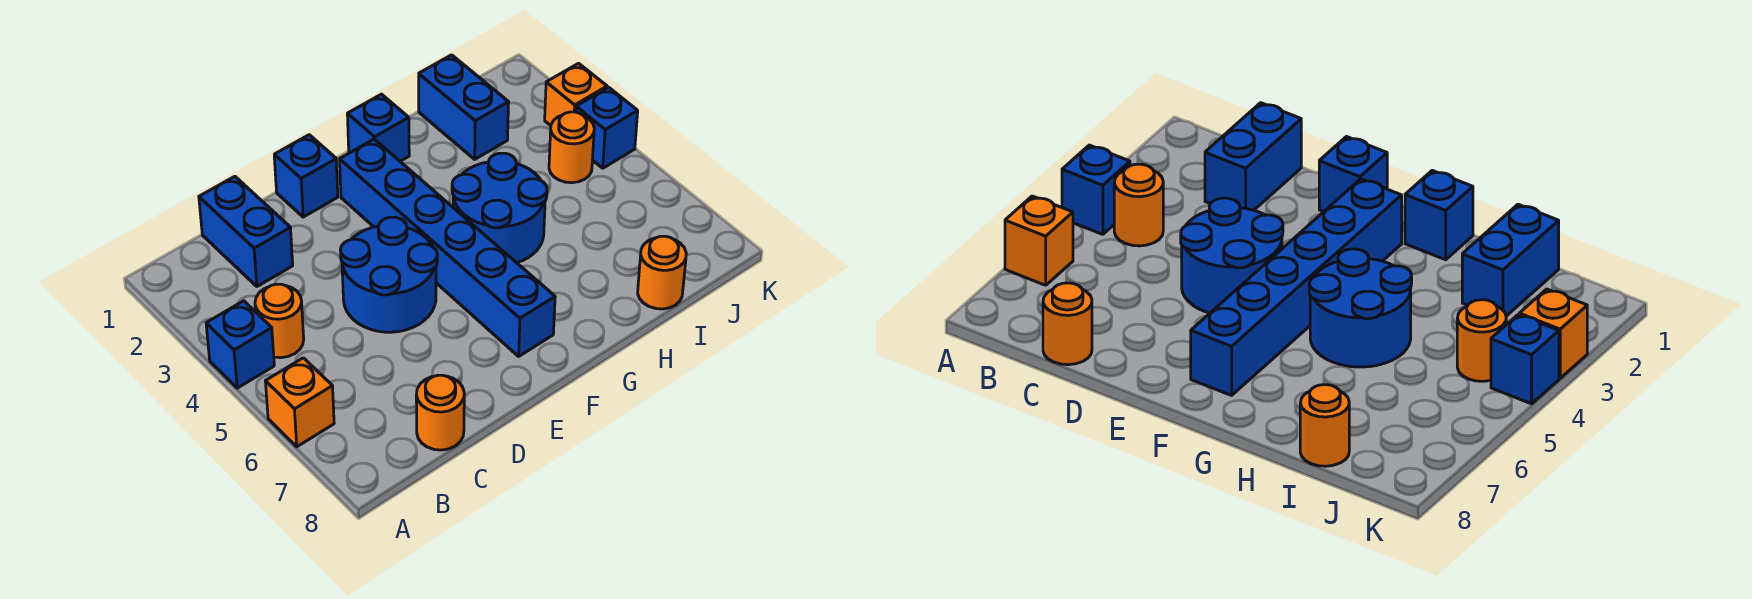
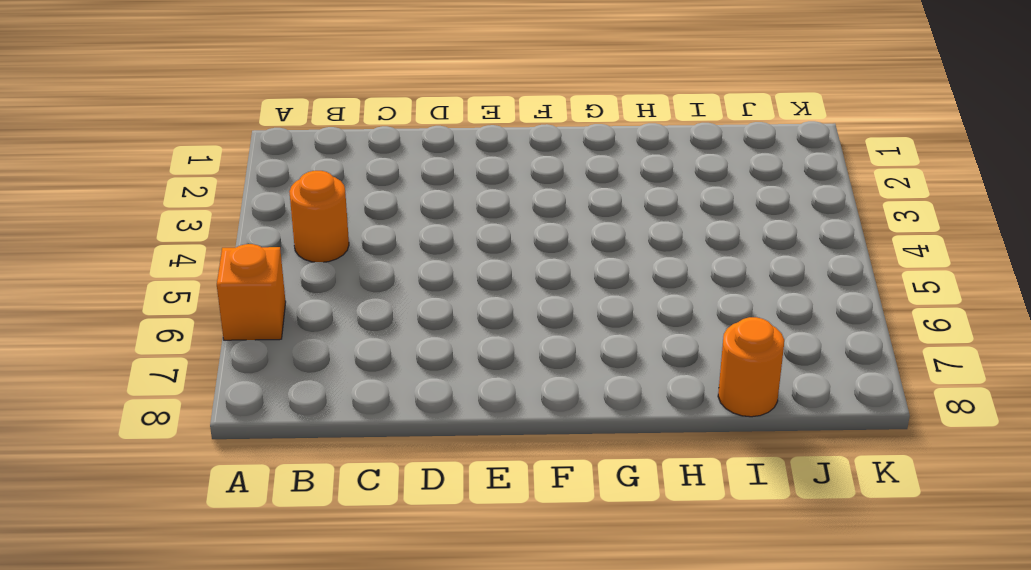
none -> blue 1x1 brick [206,301,274,388]
none -> blue 1x2 brick [199,176,293,286]
none -> orange 1x1 round brick [416,375,464,450]

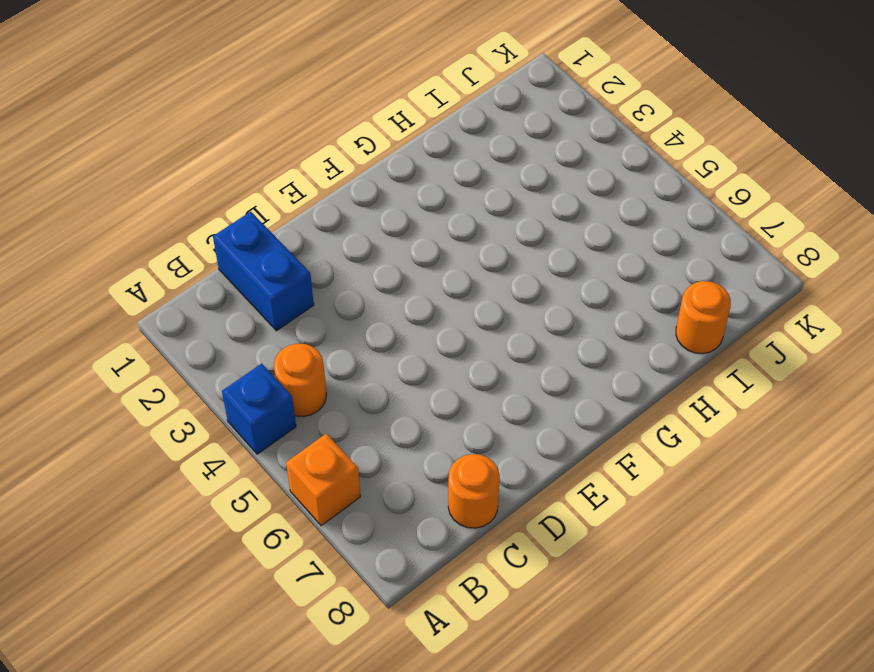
none -> blue 2x2 round brick [340,217,437,332]
none -> blue 1x1 brick [274,135,338,217]
none -> blue 1x6 brick [340,139,555,356]

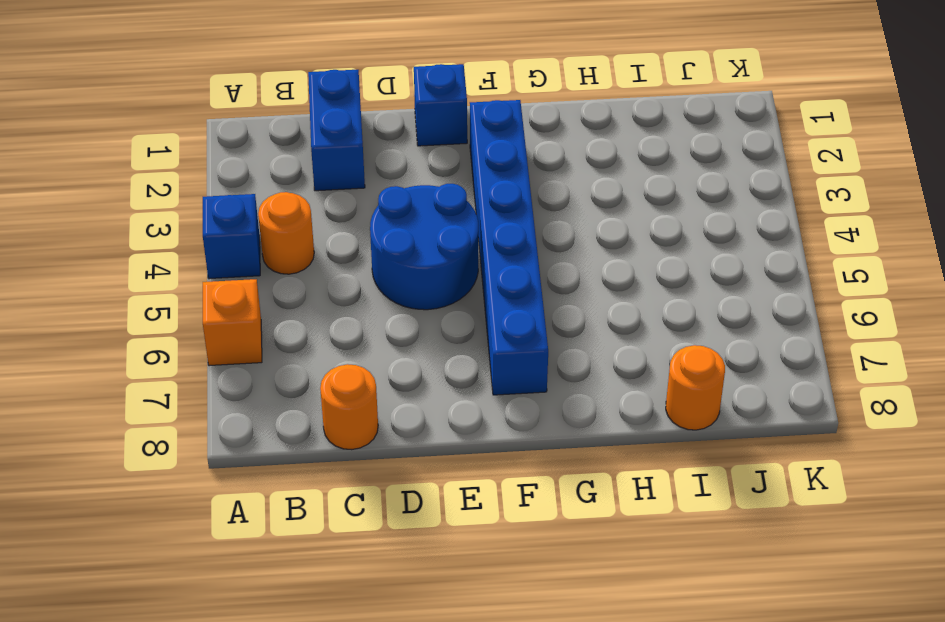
none -> blue 1x1 brick [347,94,409,161]
none -> blue 2x2 round brick [452,153,547,263]
none -> blue 1x2 brick [419,55,509,159]

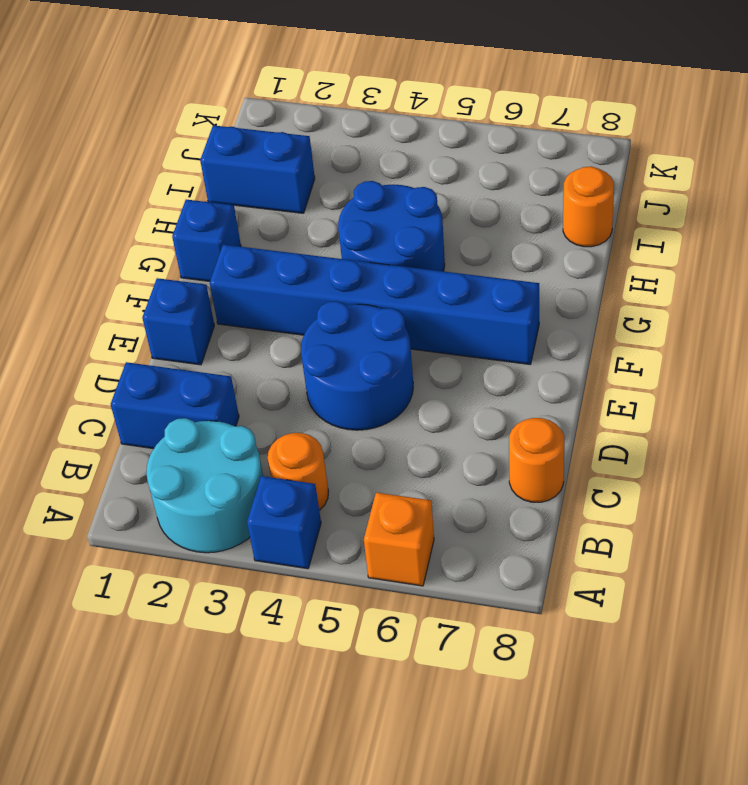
cyan 2x2 round brick [146,418,263,553] -> none
none -> orange 1x1 round brick [549,112,594,183]
none -> orange 1x1 brick [545,63,607,126]
none -> blue 1x1 brick [576,87,638,168]

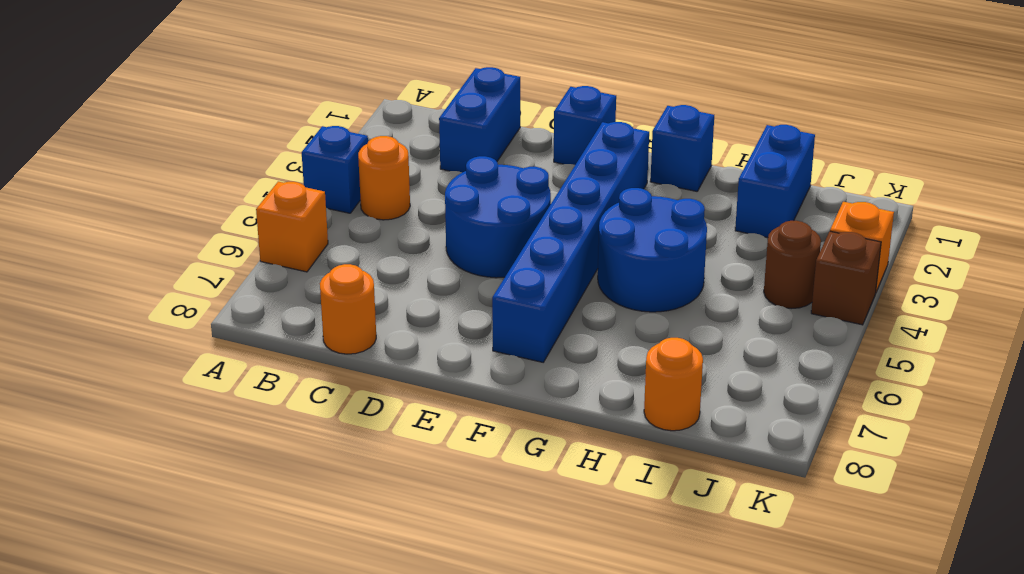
brown 1x1 round brick [764,221,821,309] -> orange 1x1 round brick [549,112,594,183]
brown 1x1 brick [811,231,881,325] -> blue 1x1 brick [576,87,638,168]

